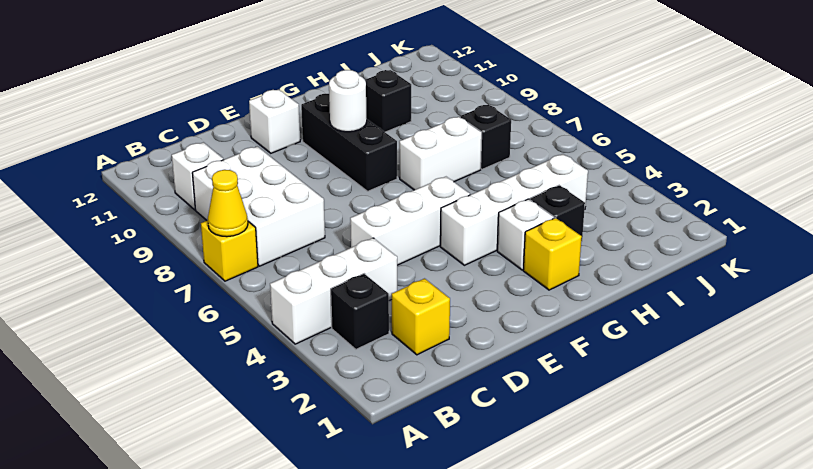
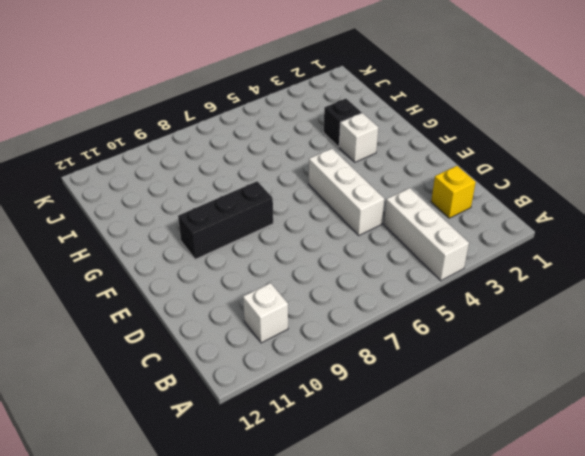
none -> yellow 1x1 brick [201,220,258,281]
none -> black 1x1 brick [331,274,389,349]
none -> white 2x3 brick [192,147,325,266]

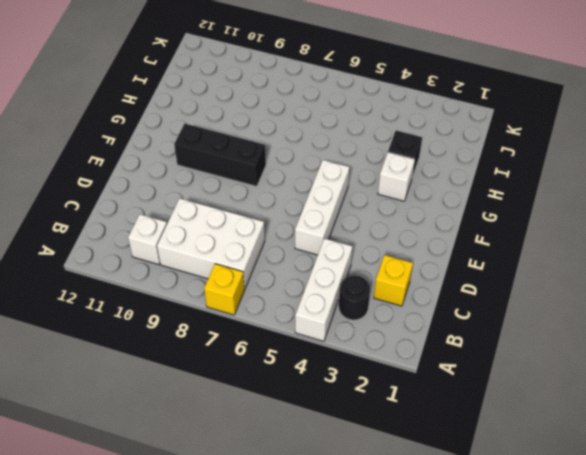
black 1x1 round brick [339,275,370,320] -> black 1x1 brick [331,274,389,349]
none -> white 1x1 brick [249,89,300,153]
none -> white 1x4 brick [440,154,588,265]
none -> yellow 1x1 brick [523,218,582,290]

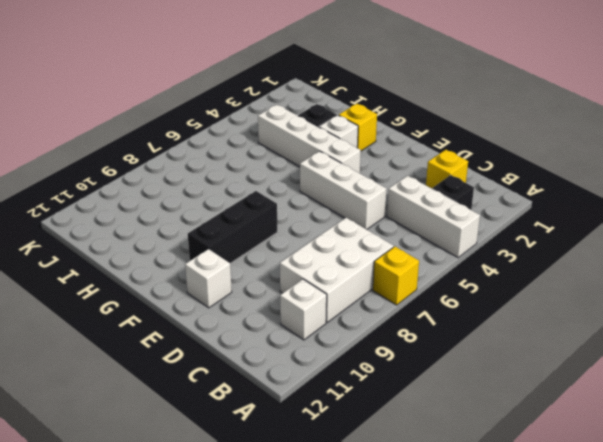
none -> white 1x2 brick [399,117,482,190]
none -> black 1x1 brick [365,70,411,132]
none -> black 1x1 brick [460,104,511,169]

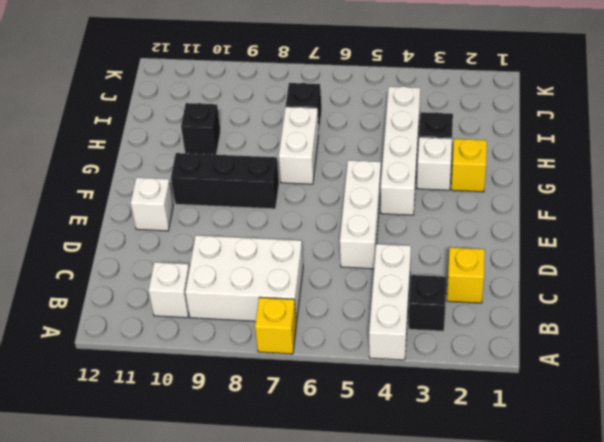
none -> yellow 1x1 cone [208,170,248,237]
none -> white 1x1 round brick [329,70,367,132]

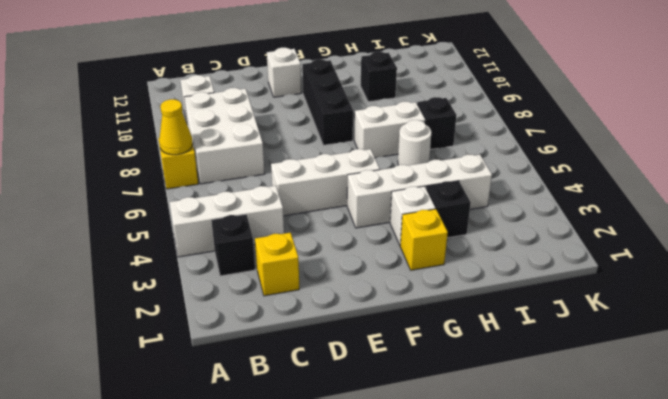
white 1x1 round brick [398,120,431,166] -> white 1x1 round brick moved to [329,70,367,132]

